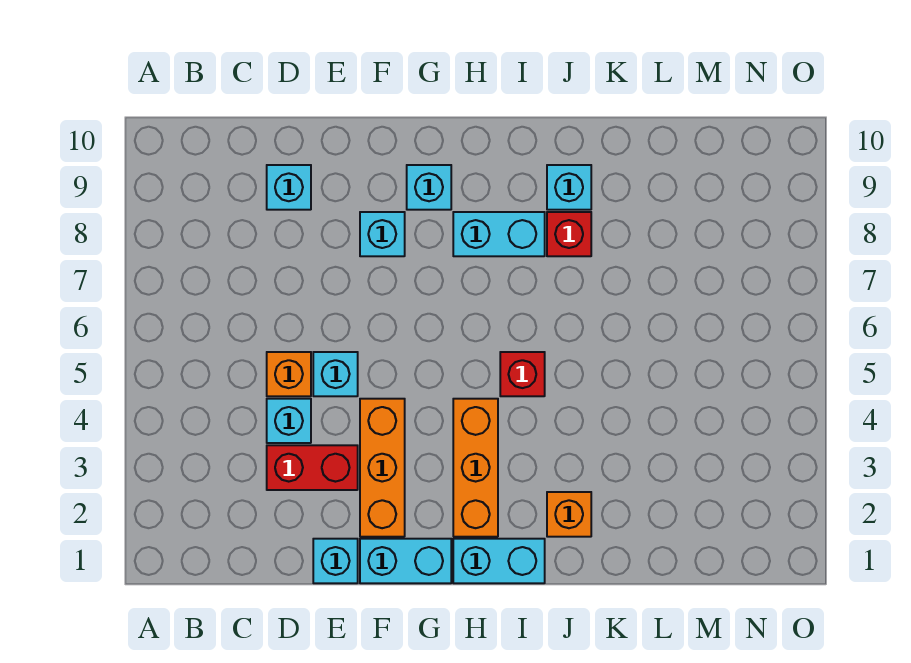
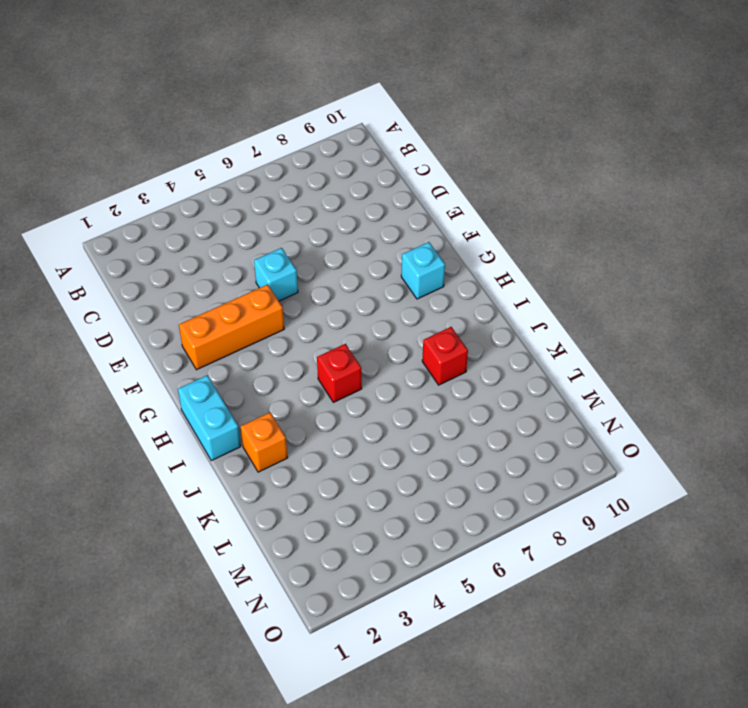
none -> red 1x2 brick [267,445,358,490]
none -> cyan 1x1 brick [267,399,311,443]
none -> orange 1x1 brick [267,352,311,396]

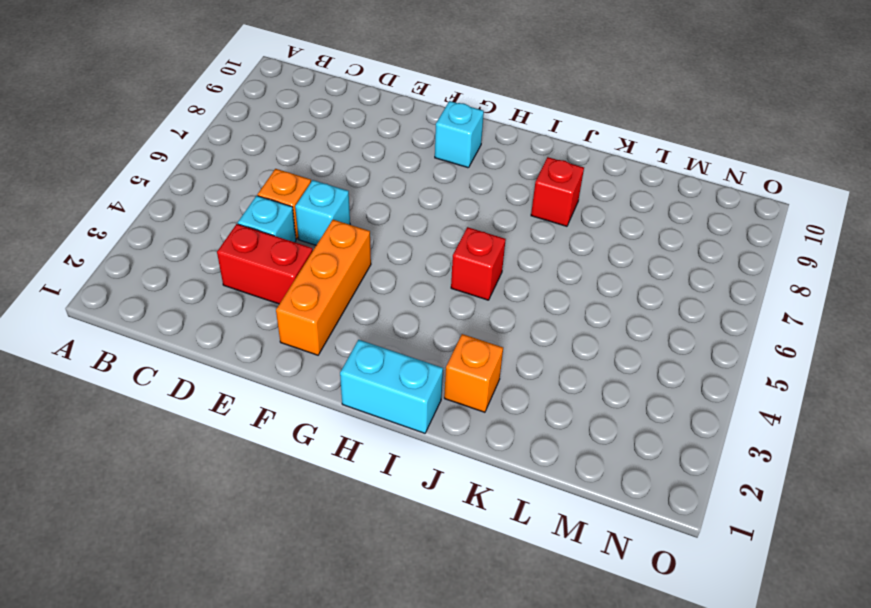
none -> cyan 1x1 brick [267,165,311,210]
none -> cyan 1x1 brick [313,539,358,583]
none -> cyan 1x2 brick [360,539,451,583]

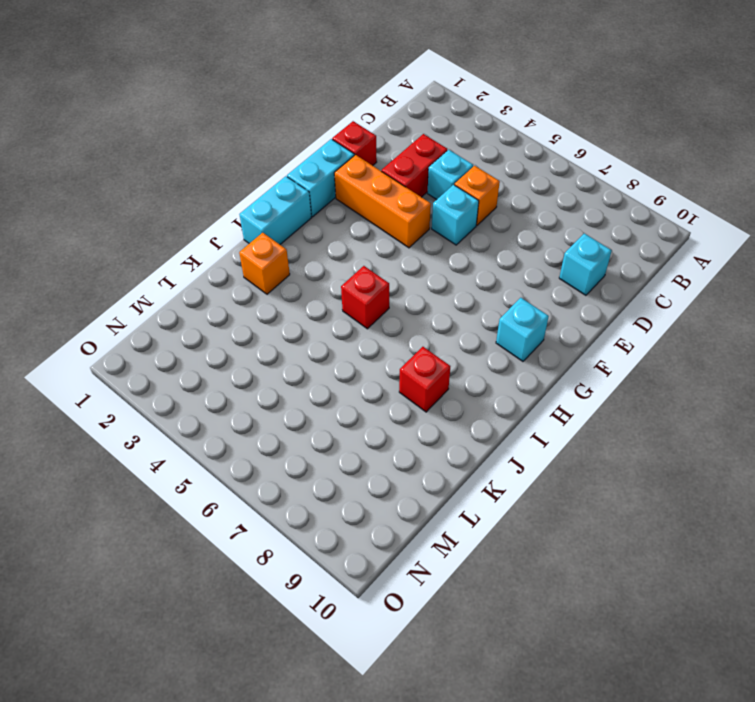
red 1x1 brick [332,121,377,166] -> cyan 1x1 brick [313,539,358,583]
none -> cyan 1x1 brick [360,212,405,256]
none -> orange 1x3 brick [453,399,498,537]
none -> cyan 1x2 brick [453,212,545,256]

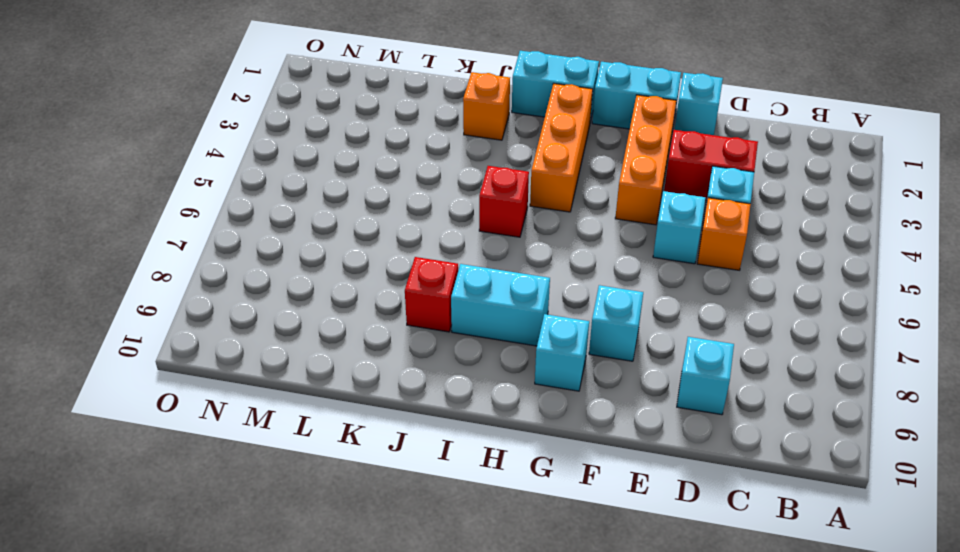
none -> cyan 1x1 brick [547,165,591,210]

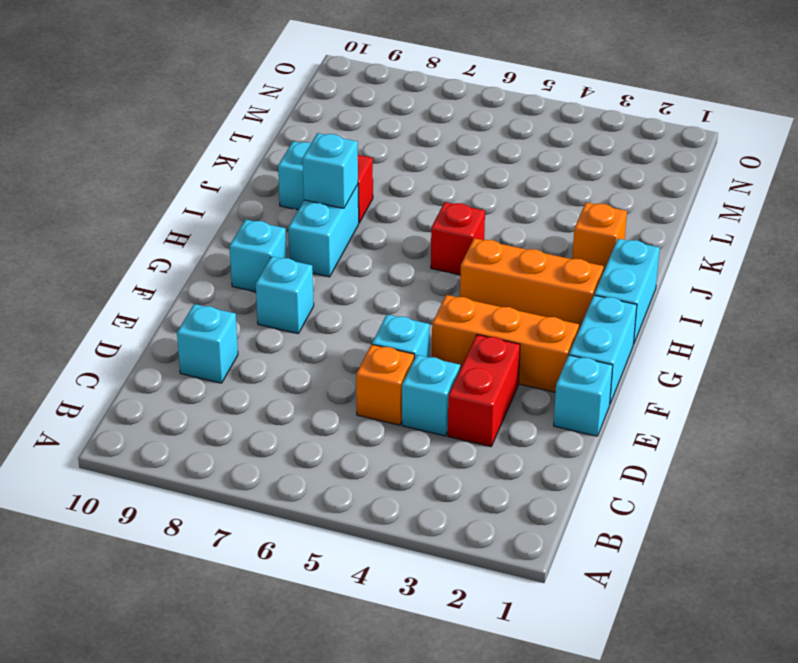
cyan 1x1 brick [303,133,358,208] -> none

